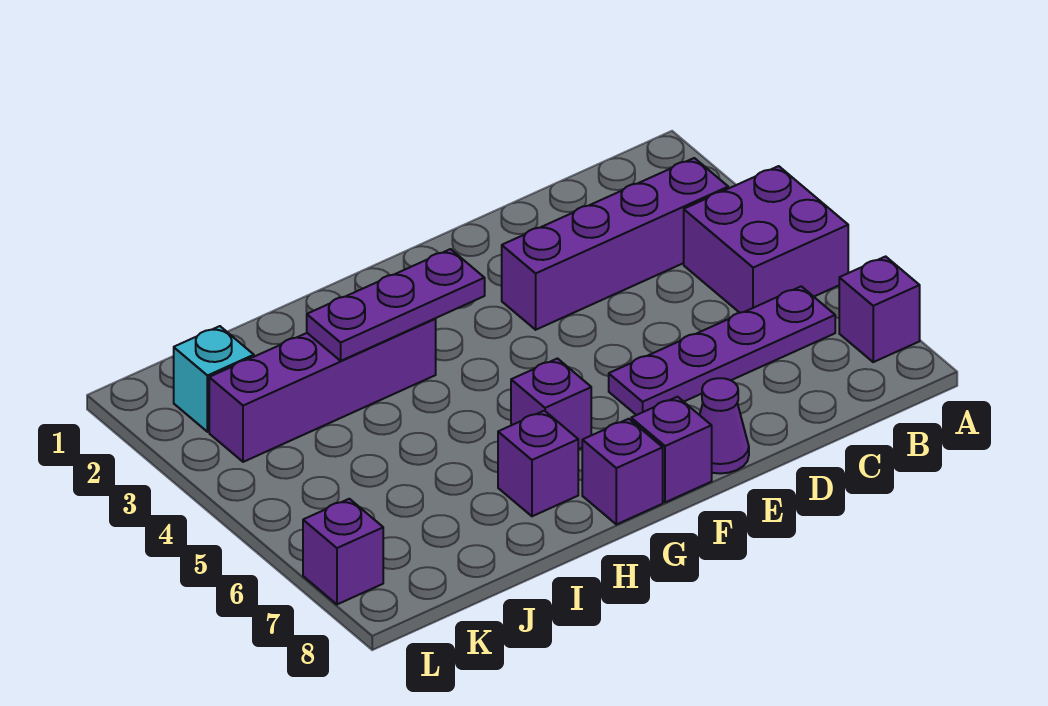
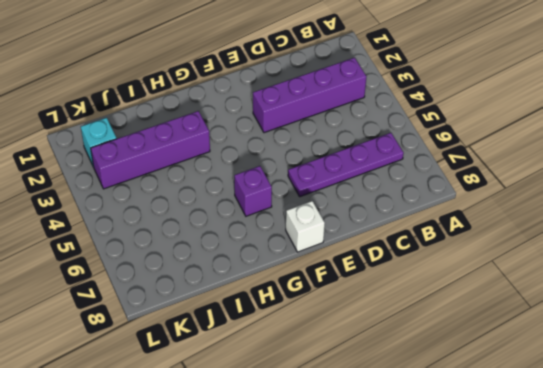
white 1x1 brick [286,201,325,252] -> purple 1x1 brick [631,397,712,502]
none -> purple 2x2 brick [684,166,848,313]
none -> purple 1x1 brick [839,256,920,362]
none -> purple 1x1 cone [700,378,749,474]

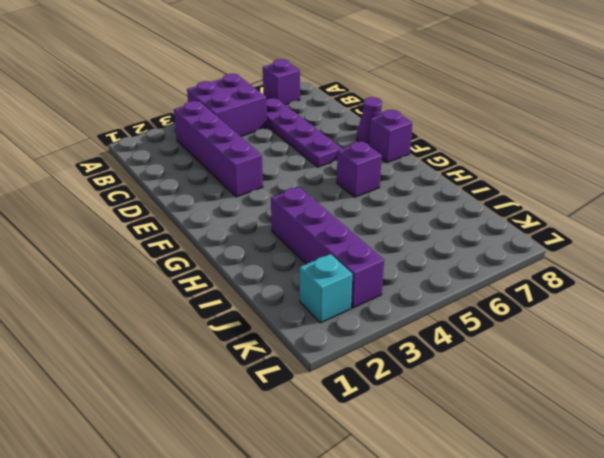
none -> purple 1x1 brick [582,419,663,524]
none -> purple 1x1 brick [498,411,578,516]
none -> purple 1x1 brick [303,499,383,604]

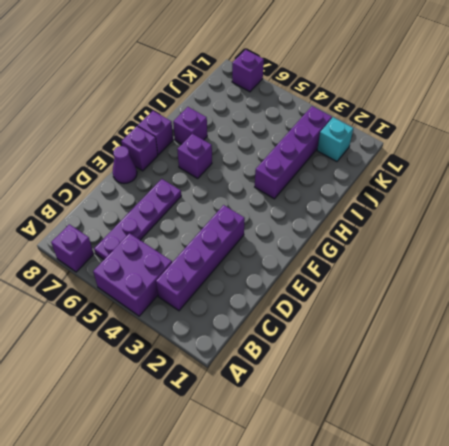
none -> purple 1x3 plate [307,249,485,361]

